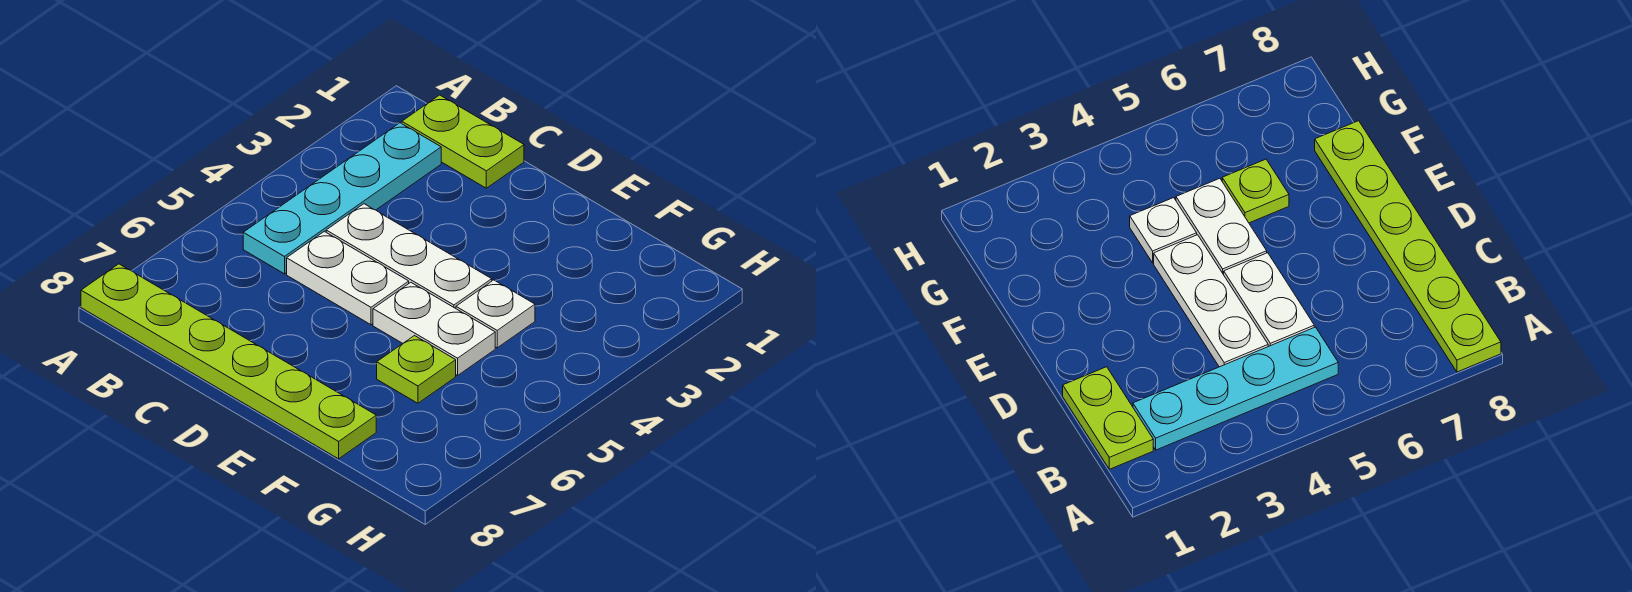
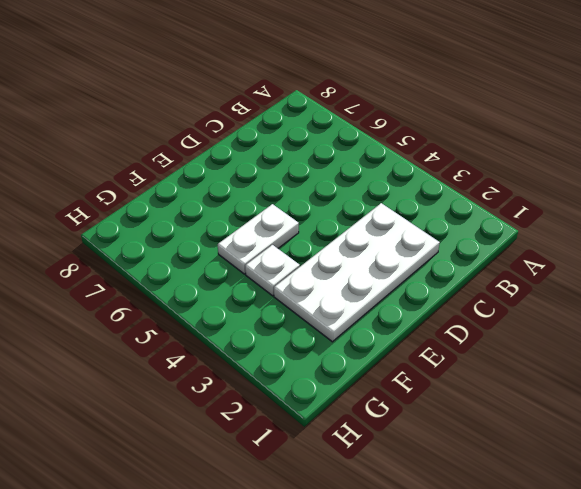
white 2x4 plate [274,203,440,342] -> none
none -> lime 1x6 plate [81,264,376,459]
none -> lime 1x2 plate [402,95,524,188]

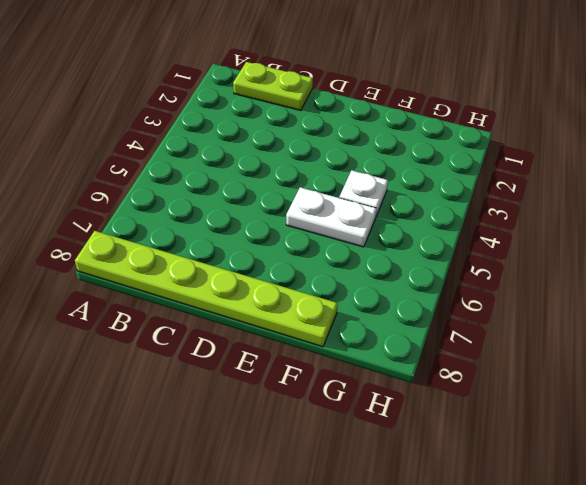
none -> cyan 1x4 plate [243,123,441,274]
none -> white 1x3 plate [326,204,492,308]

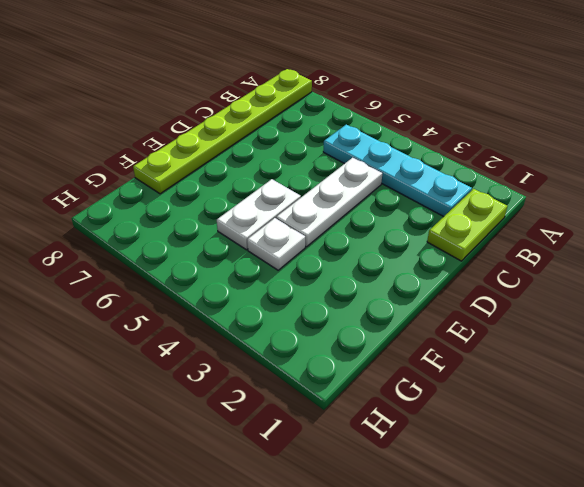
none -> white 1x2 plate [287,231,409,325]
none -> lime 1x1 plate [377,336,456,403]

